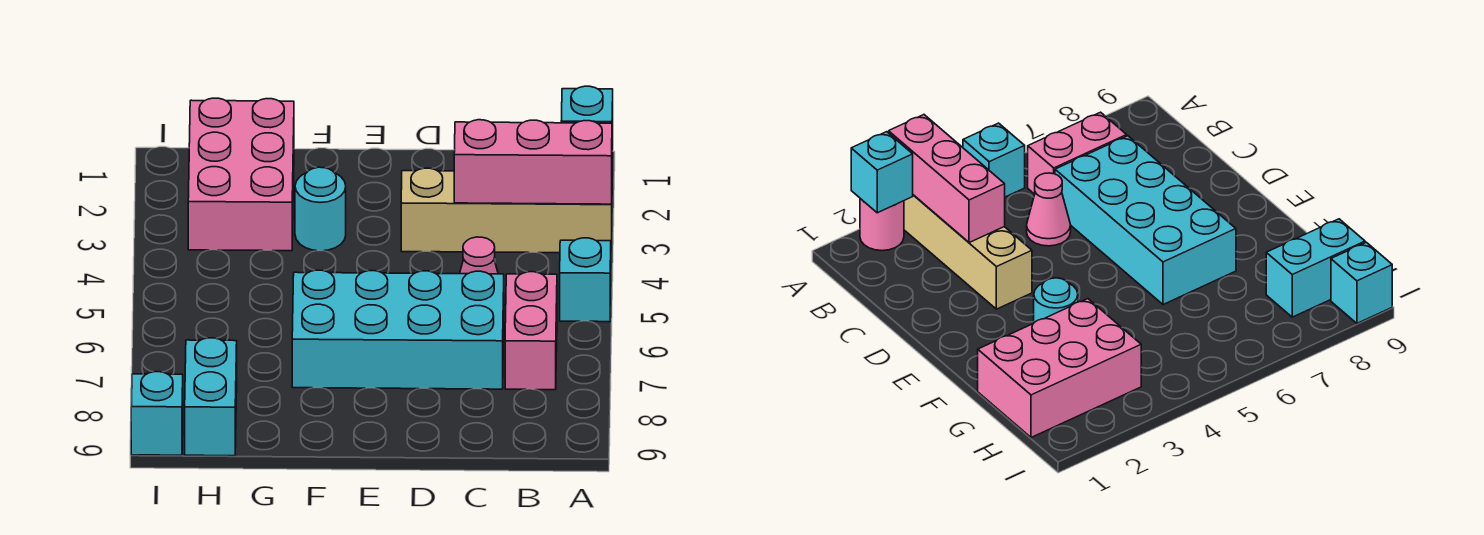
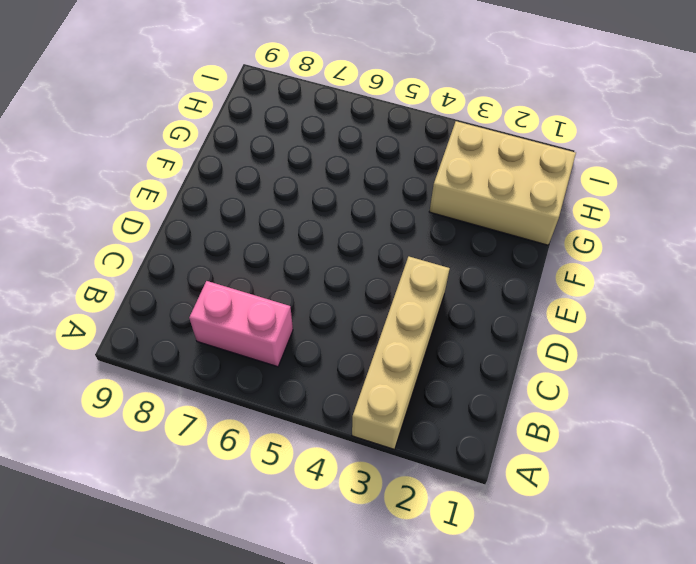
tan 2x3 brick [429,121,576,245] -> pink 2x3 brick [188,98,294,251]
none -> pink 1x1 round brick [860,199,904,251]
none -> cyan 1x1 brick [560,238,611,322]
none -> pink 1x1 cone [460,237,498,274]

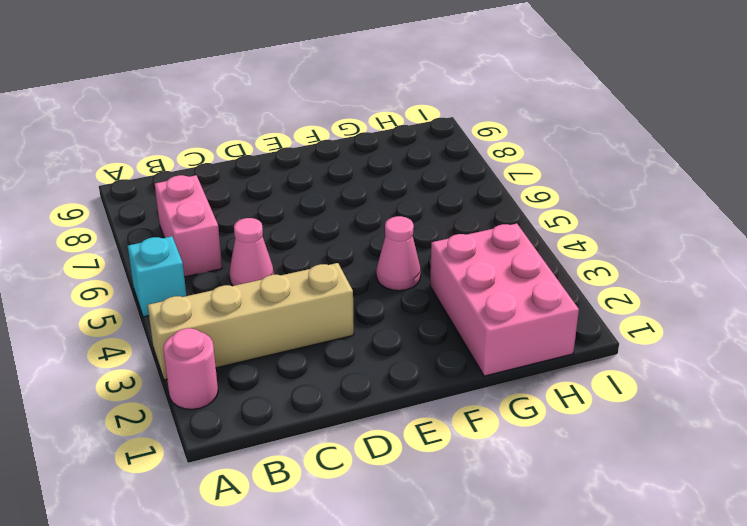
pink 1x1 cone [376,216,421,291] -> none
none -> cyan 2x4 brick [292,270,504,389]
none -> cyan 1x1 round brick [295,167,346,251]
none -> cyan 1x2 brick [185,338,237,456]

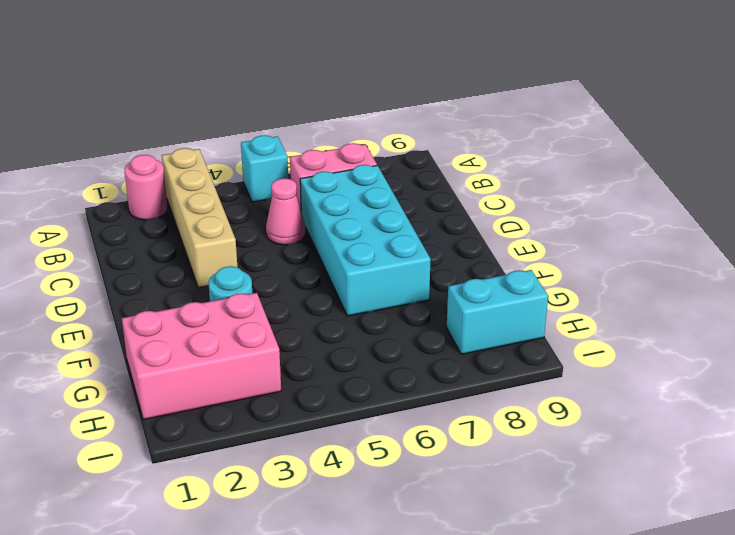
none -> cyan 1x1 brick [131,372,183,455]
none -> cyan 1x1 brick [561,86,613,150]
none -> pink 1x3 brick [454,120,612,204]

